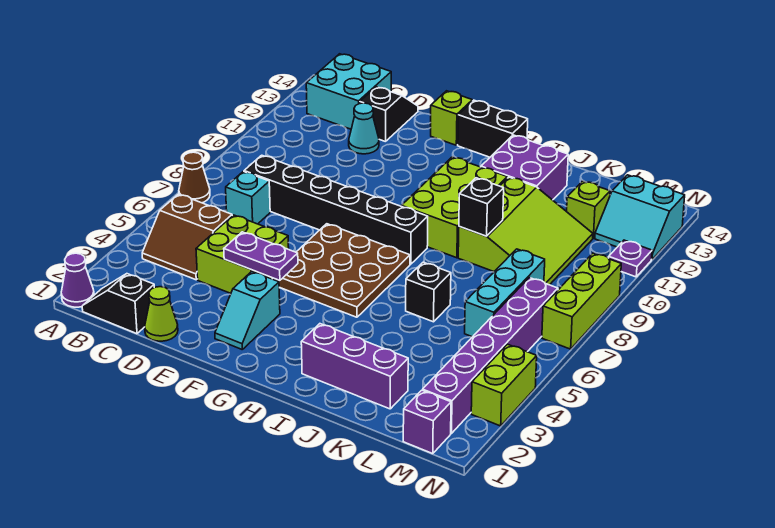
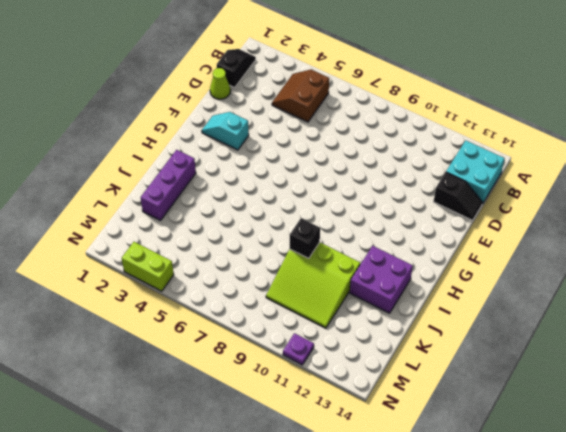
none -> purple 1x1 cone [61,253,94,307]
none -> brown 1x1 cone [179,152,210,203]
none -> cyan 1x1 brick [226,171,270,224]
none -> black 1x6 brick [244,155,428,264]

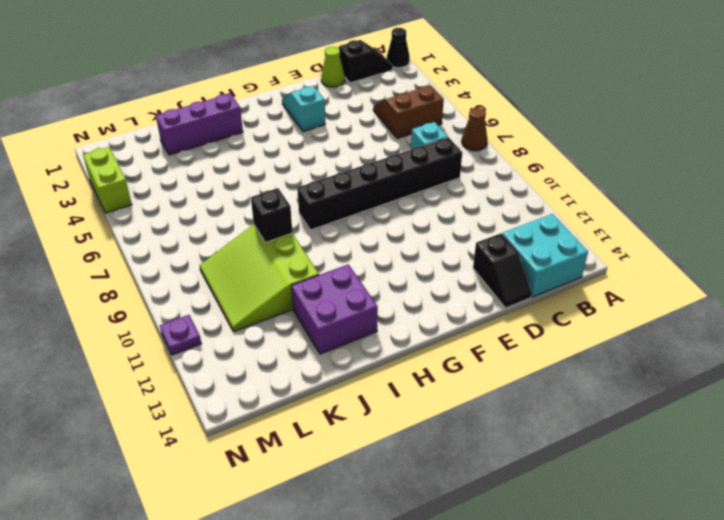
black 1x1 cone [387,28,410,68] -> purple 1x1 cone [61,253,94,307]
none -> lime 2x2 brick [196,215,289,293]
none -> cyan 1x1 cone [349,103,379,154]
none -> brown 3x3 plate [272,224,410,317]
none -> lime 1x1 brick [431,91,472,145]

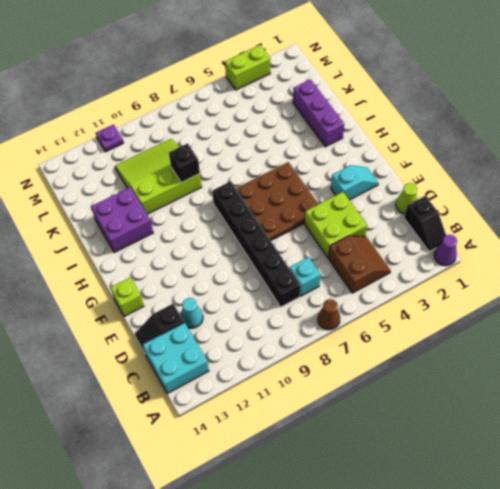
none -> black 1x2 brick [458,100,528,157]
none -> lime 2x3 brick [401,157,507,258]
none -> black 1x1 brick [406,262,451,322]
none -> cyan 1x3 brick [465,249,545,337]

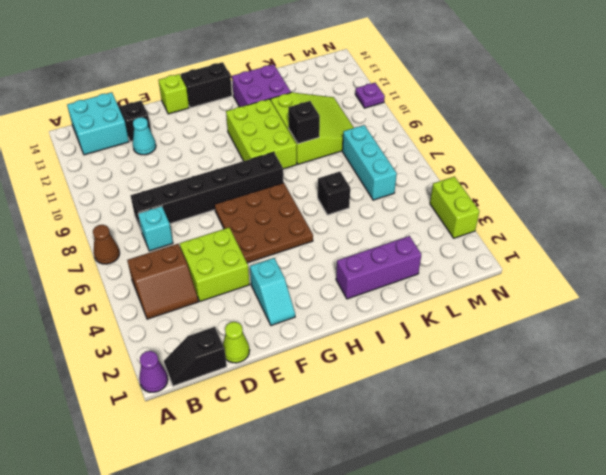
none -> lime 1x1 brick [567,181,610,238]
none -> purple 1x1 brick [403,390,451,454]
none -> purple 1x6 brick [423,278,558,434]
none -> cyan 2x2 slope [595,175,685,259]

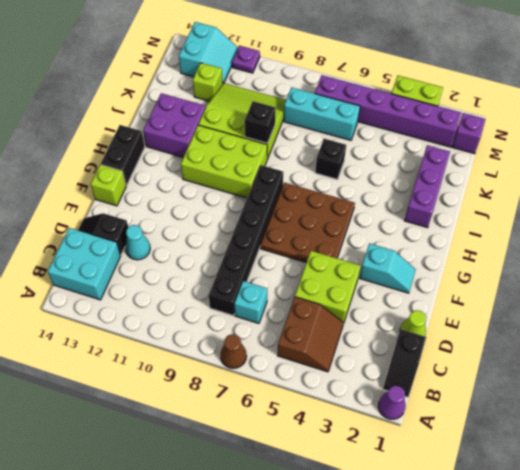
none -> lime 1x3 brick [542,253,621,349]
none -> purple 1x2 plate [224,232,298,280]

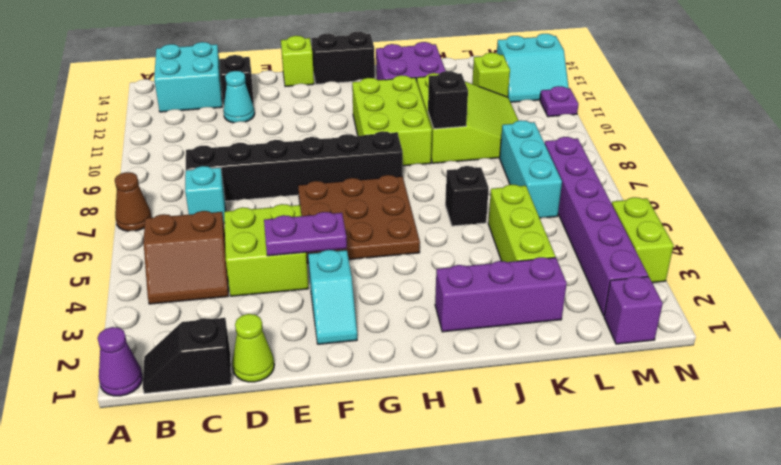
lime 1x3 brick [488,184,555,262] -> lime 1x3 brick moved to [542,253,621,349]

